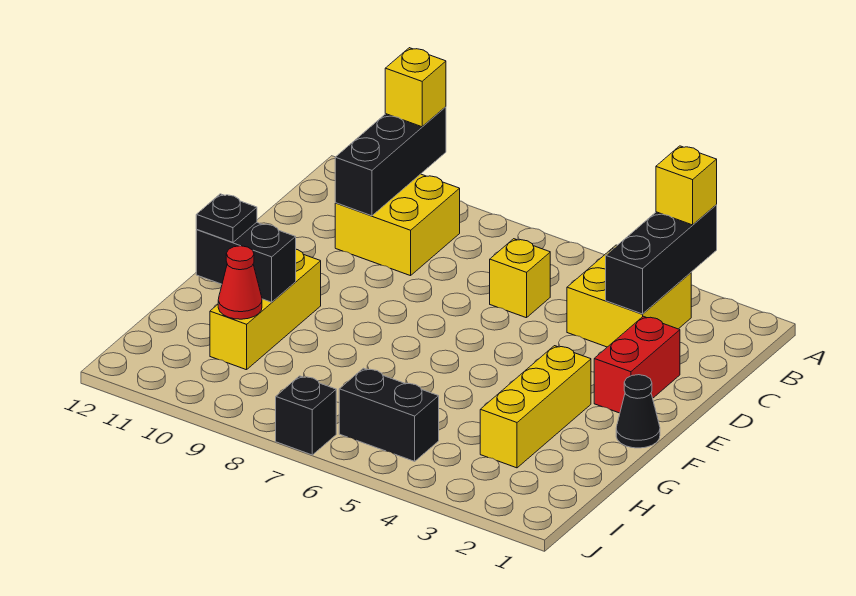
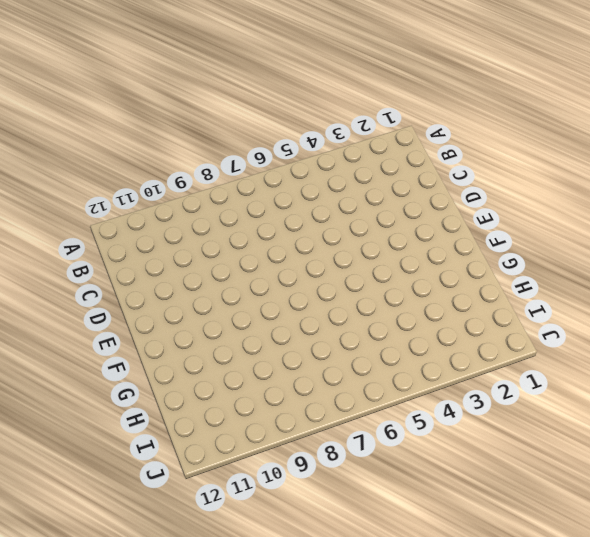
none -> yellow 2x2 brick [567,245,691,347]
none -> yellow 2x2 brick [335,174,460,276]
none -> yellow 1x1 brick [490,239,550,318]

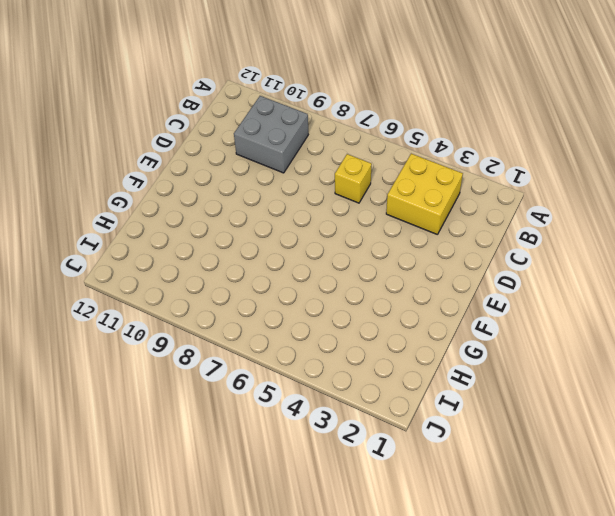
grey 2x2 brick [234,96,308,173] -> yellow 2x2 brick [335,174,460,276]
none -> red 1x2 brick [594,316,680,413]
none -> black 1x1 cone [616,375,660,448]
none -> yellow 1x3 brick [480,346,591,468]

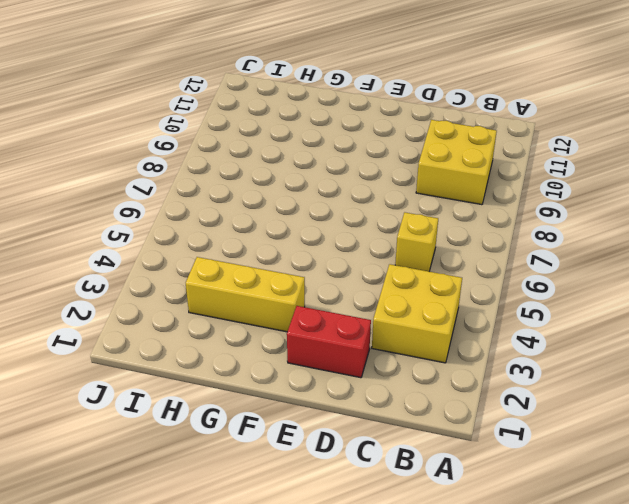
none -> black 1x1 cone [616,375,660,448]
none -> yellow 1x3 brick [210,249,321,370]
none -> black 1x2 brick [339,368,439,461]

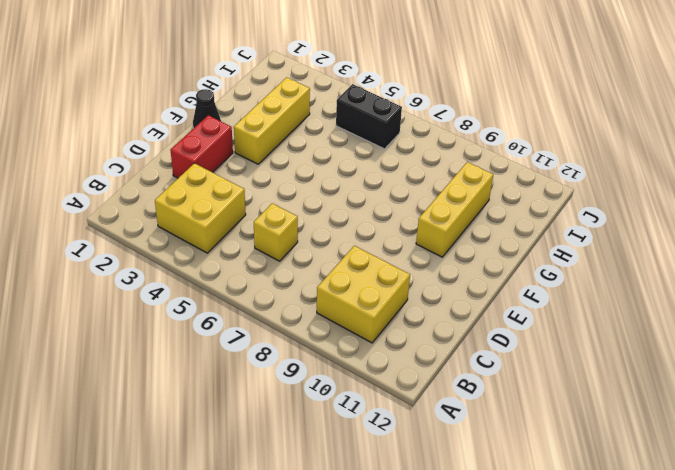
none -> black 1x1 brick [276,376,336,455]
none -> black 1x3 brick [606,205,717,314]
none -> black 1x3 brick [335,107,446,216]

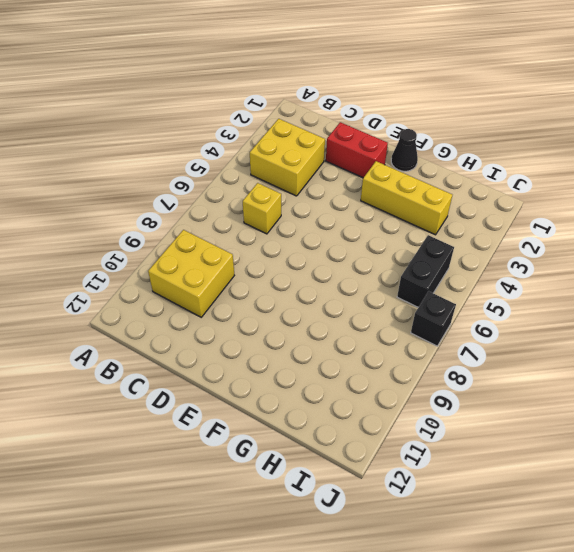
none -> yellow 1x3 brick [210,249,321,370]
none -> black 1x3 brick [606,205,717,314]
none -> black 1x3 brick [335,107,446,216]

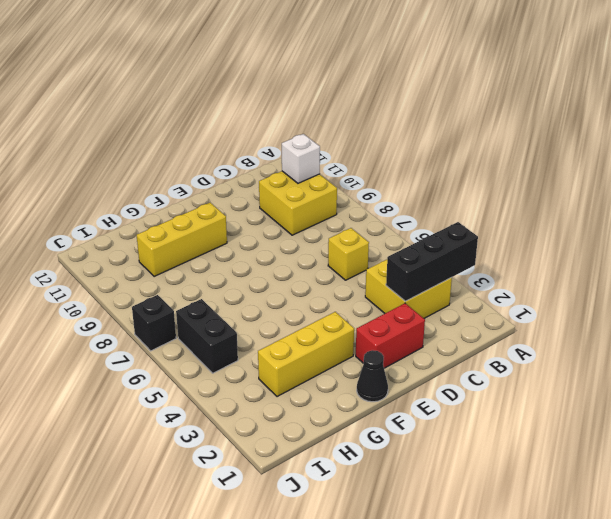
white 1x1 brick [282,134,320,183] -> black 1x3 brick [335,107,446,216]
none -> black 1x2 brick [196,222,296,302]
none -> red 1x1 cone [218,246,262,319]
none -> yellow 1x1 brick [656,146,717,225]

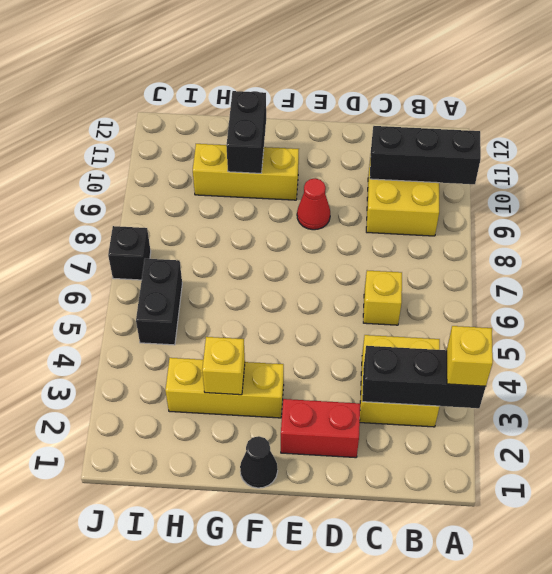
red 1x1 cone [297,178,330,230] -> red 1x1 cone moved to [218,246,262,319]
yellow 1x1 brick [202,337,245,395] -> yellow 1x1 brick moved to [385,48,446,127]
none -> black 1x1 plate [196,194,257,242]

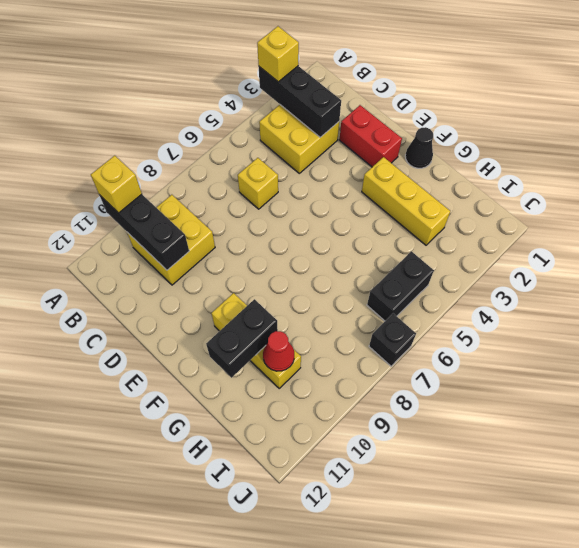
none -> black 1x1 plate [196,194,257,242]

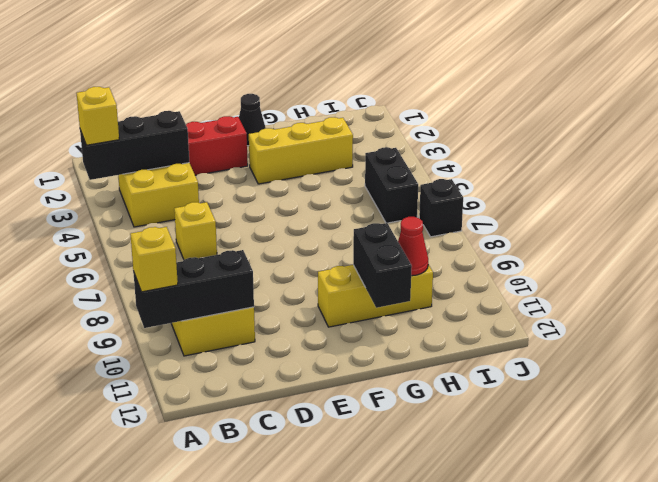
none -> black 1x1 plate [196,194,257,242]

